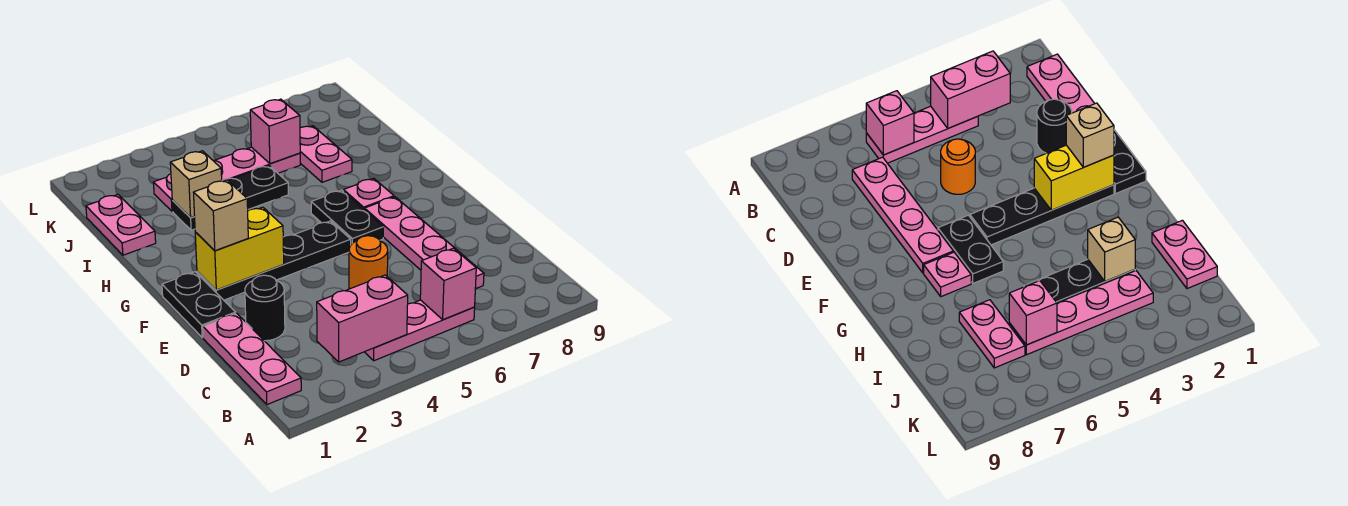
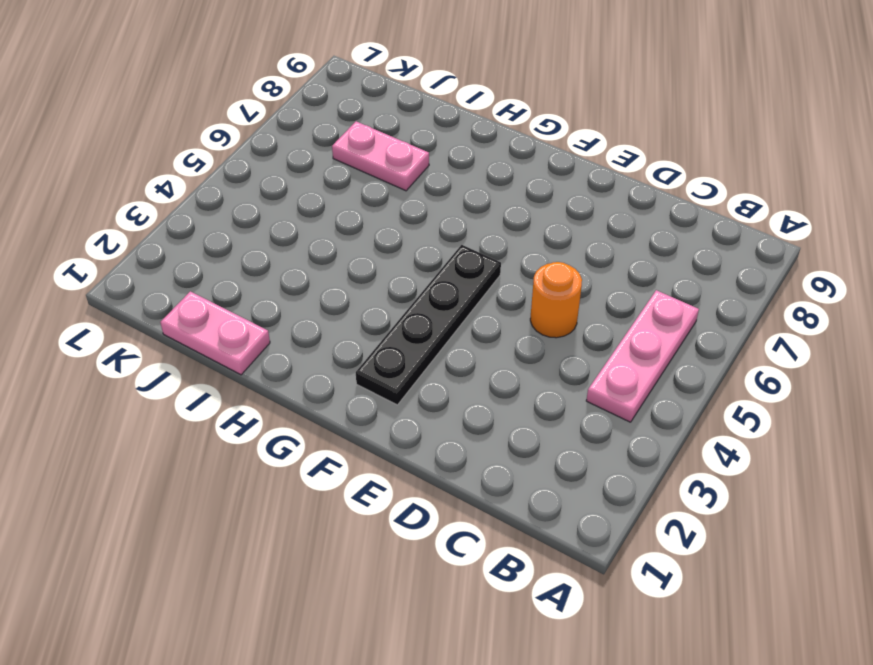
none -> pink 1x3 plate [203,313,301,405]
none -> pink 1x4 plate [365,197,484,289]
none -> black 1x1 round brick [245,275,285,341]

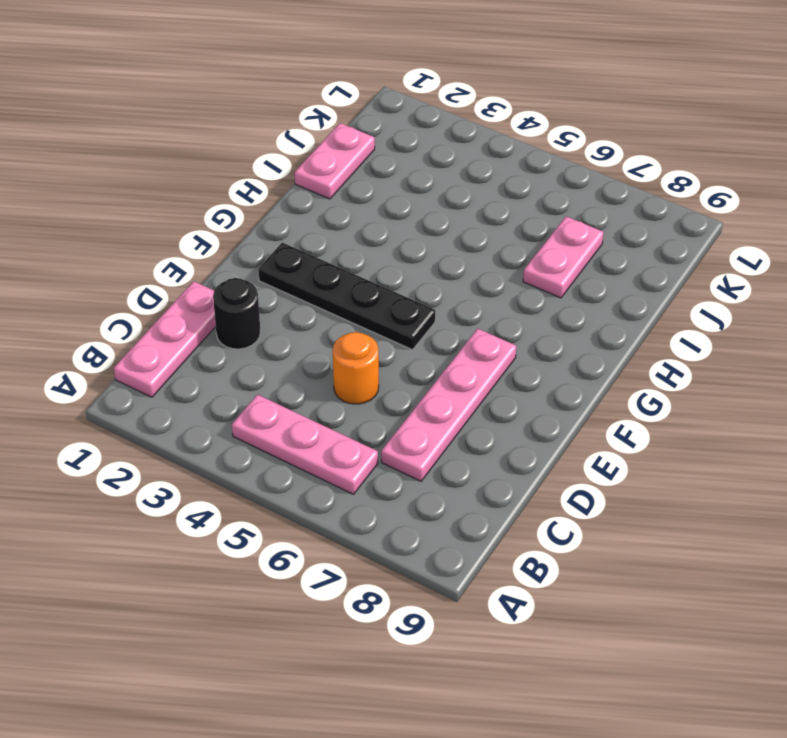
none -> black 1x2 plate [162,272,236,338]
none -> black 1x2 plate [311,190,383,245]
none -> pink 1x1 plate [344,178,394,210]

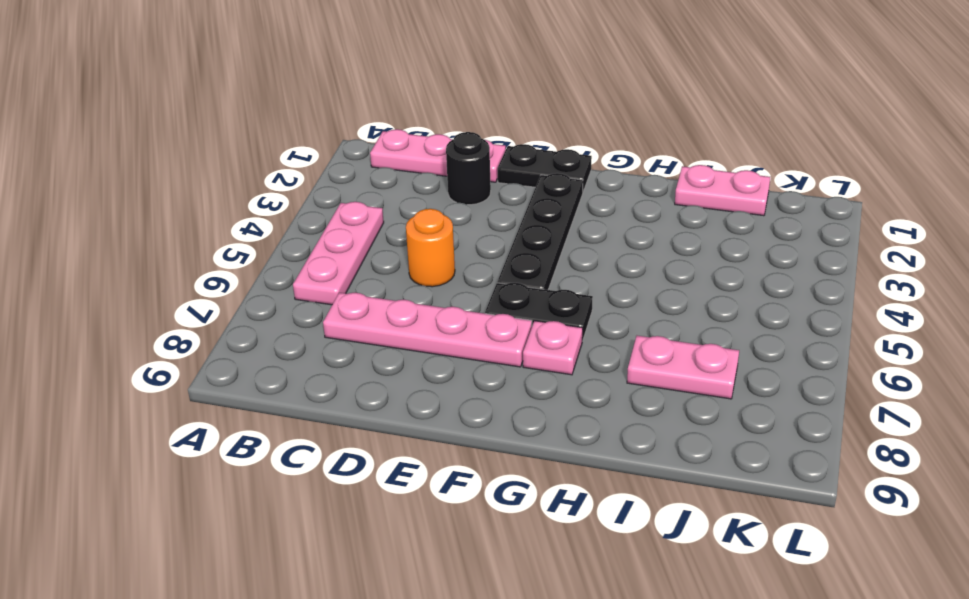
none -> black 1x3 plate [172,166,288,230]
none -> pink 1x4 plate [153,147,300,211]
none -> pink 1x2 brick [317,275,408,362]

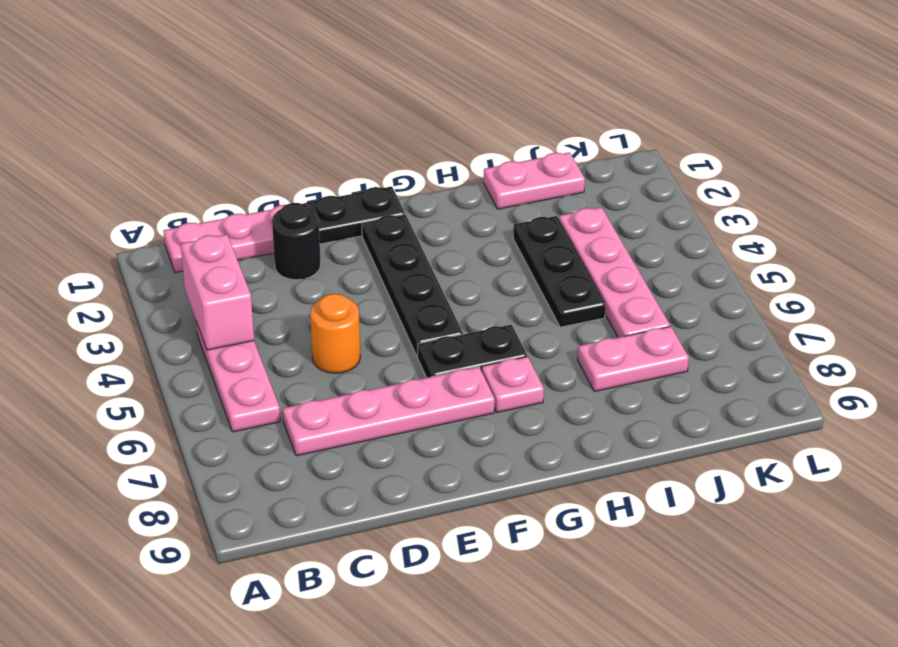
none -> pink 1x1 brick [420,248,476,320]
none -> yellow 1x2 brick [195,207,284,290]
none -> tan 1x1 brick [170,151,222,218]

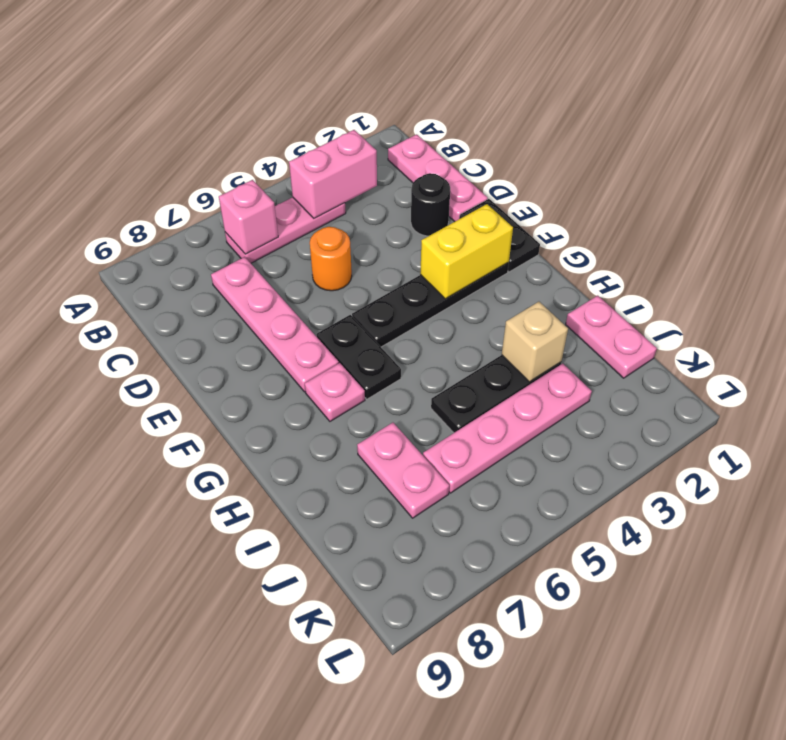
none -> pink 1x1 brick [250,99,300,164]
none -> tan 1x1 brick [193,180,248,251]

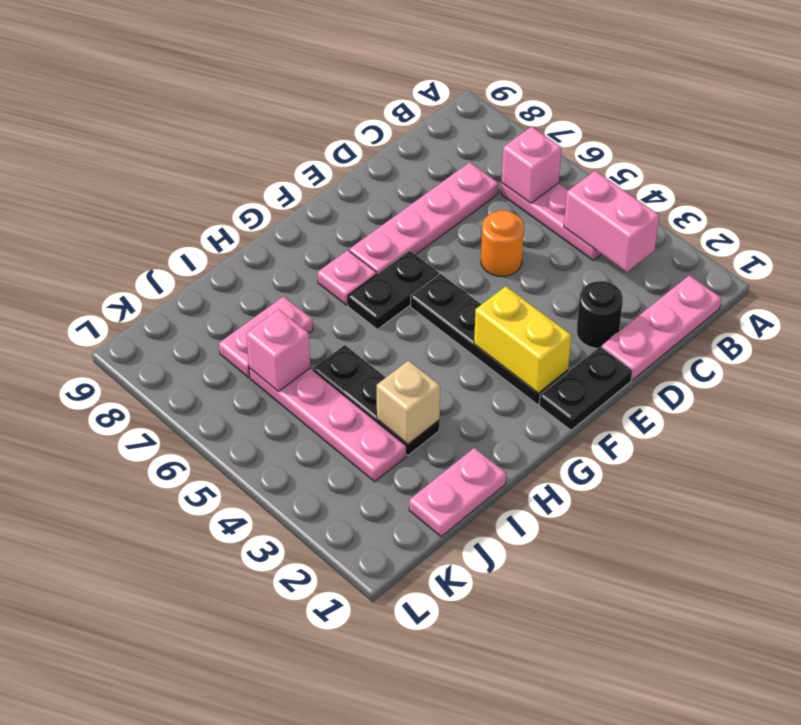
none -> tan 1x1 brick [193,180,248,251]

